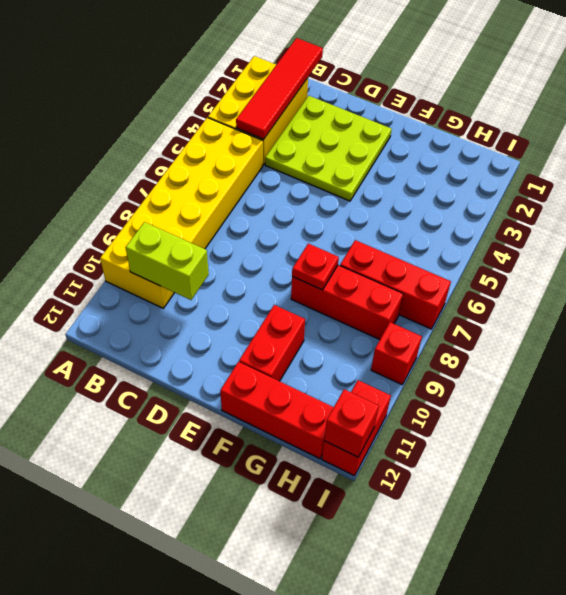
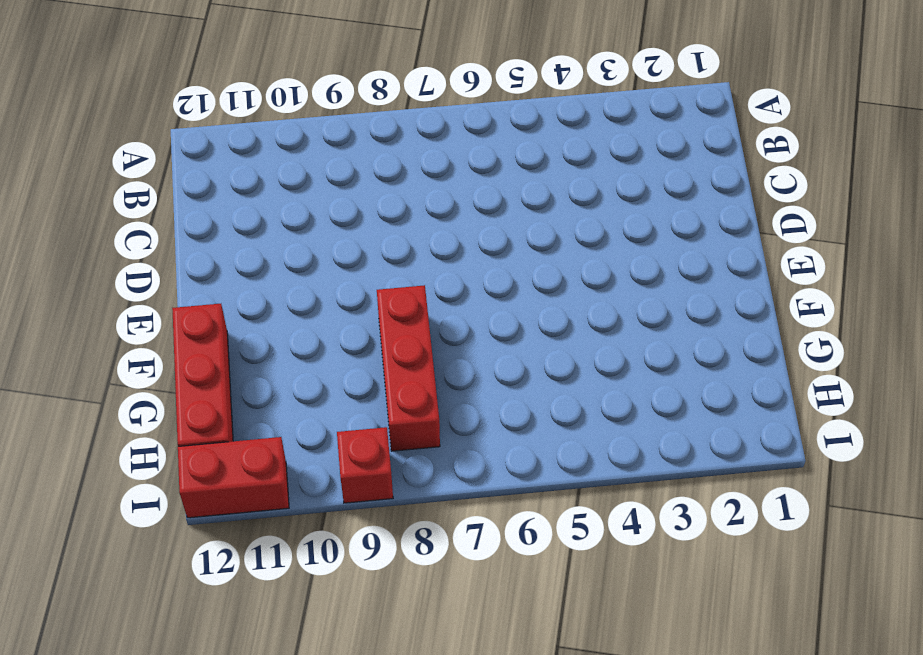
none -> yellow 2x3 brick [208,56,308,165]
none -> yellow 2x6 brick [100,118,263,308]
none -> lime 3x3 plate [265,96,392,201]

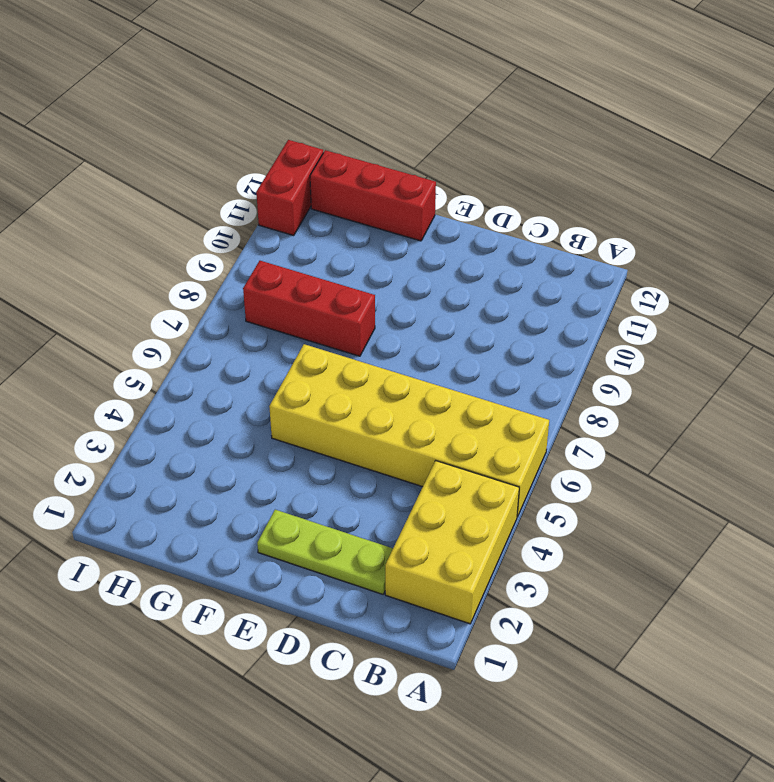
yellow 2x6 brick [269,344,549,517] -> yellow 2x6 brick turned to [100,118,263,308]
lime 1x3 plate [257,510,393,594] -> lime 3x3 plate [265,96,392,201]
none -> red 1x2 brick [239,305,305,381]
none -> red 1x3 brick [340,240,451,329]
none -> red 1x1 brick [371,322,422,385]

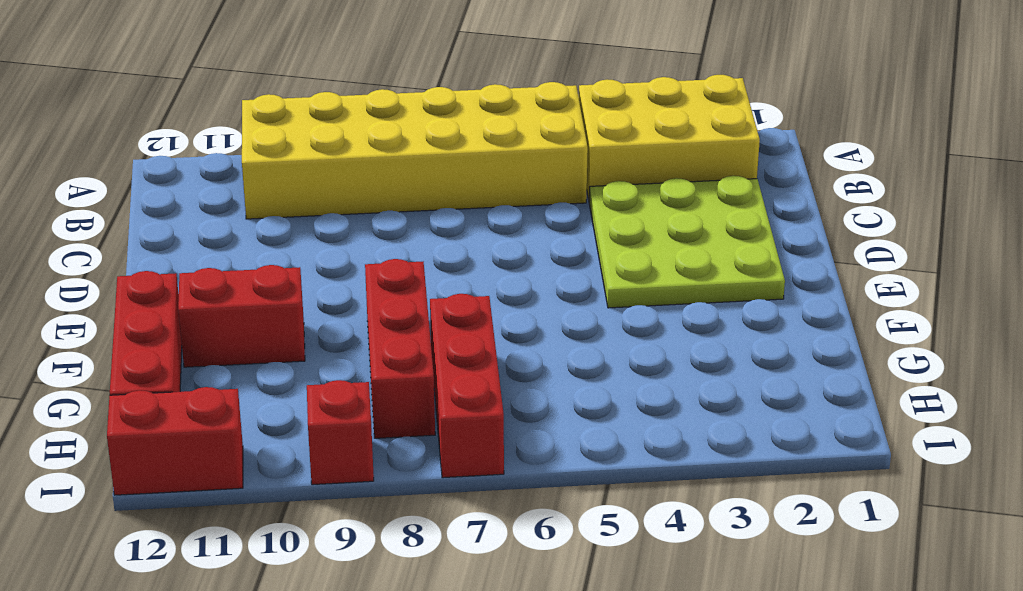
none -> red 1x4 tile [236,38,323,139]
none -> lime 1x2 brick [126,222,209,300]
none -> red 1x1 plate [292,244,339,290]

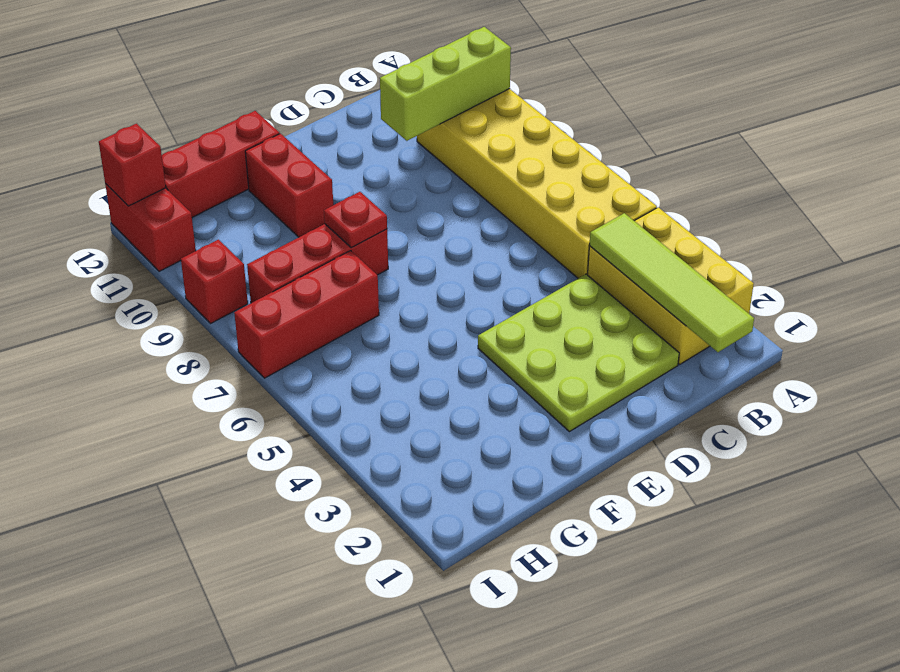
lime 1x3 brick [380,27,511,141] -> lime 1x2 brick [126,222,209,300]
lime 1x4 tile [589,213,754,352] -> red 1x4 tile [236,38,323,139]

